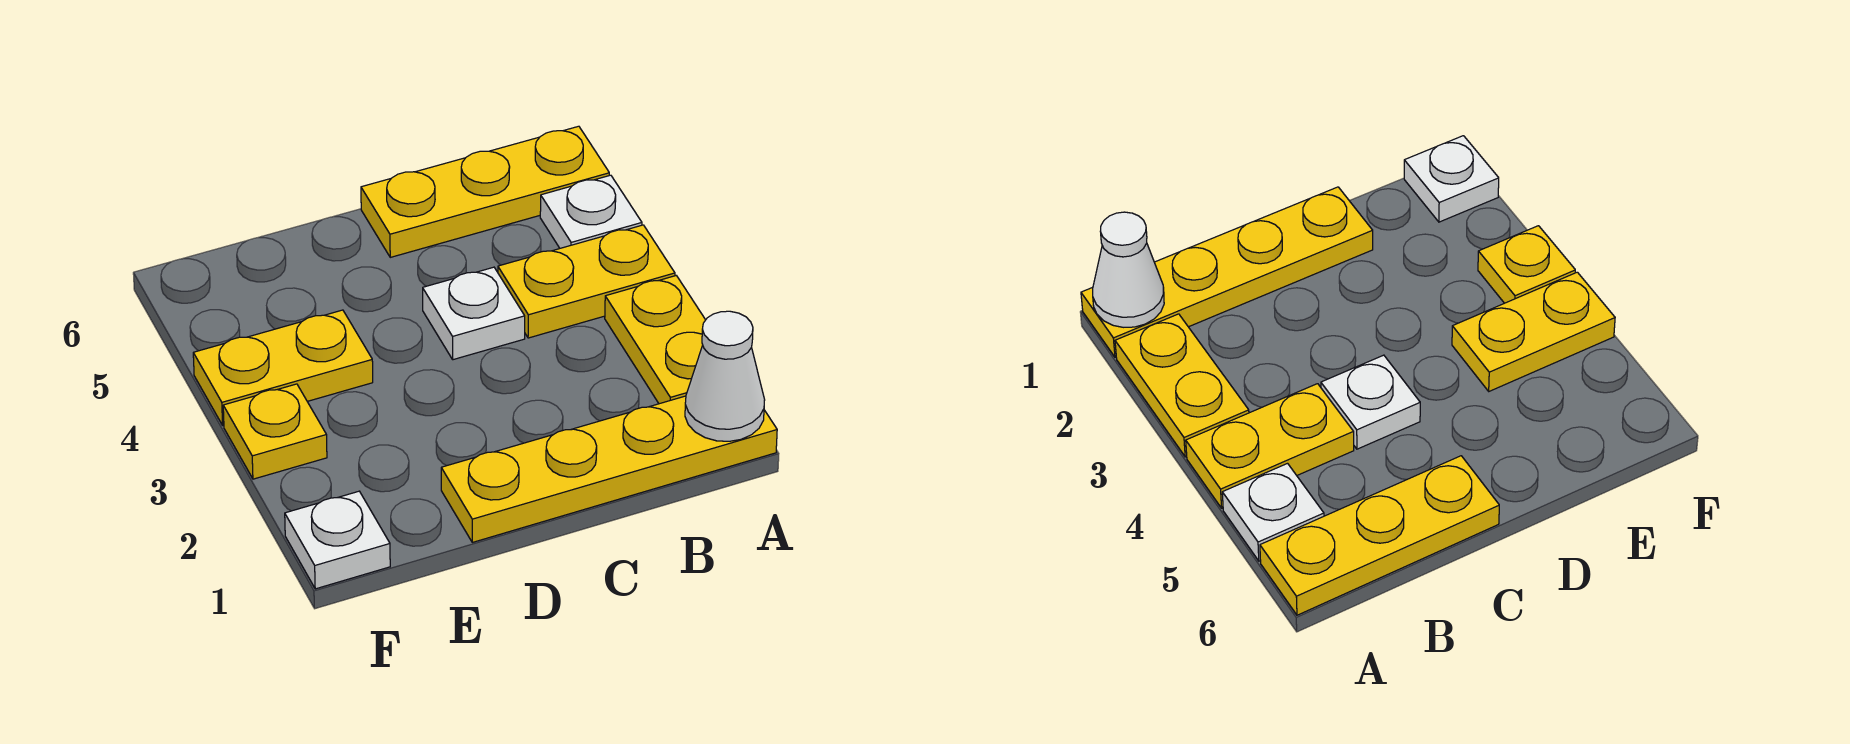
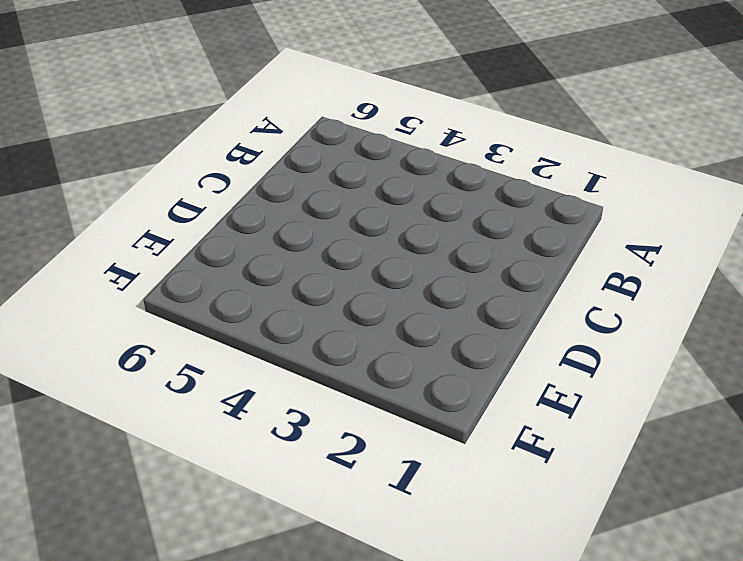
none -> yellow 1x4 plate [441,396,777,542]
none -> yellow 1x2 plate [605,276,705,404]

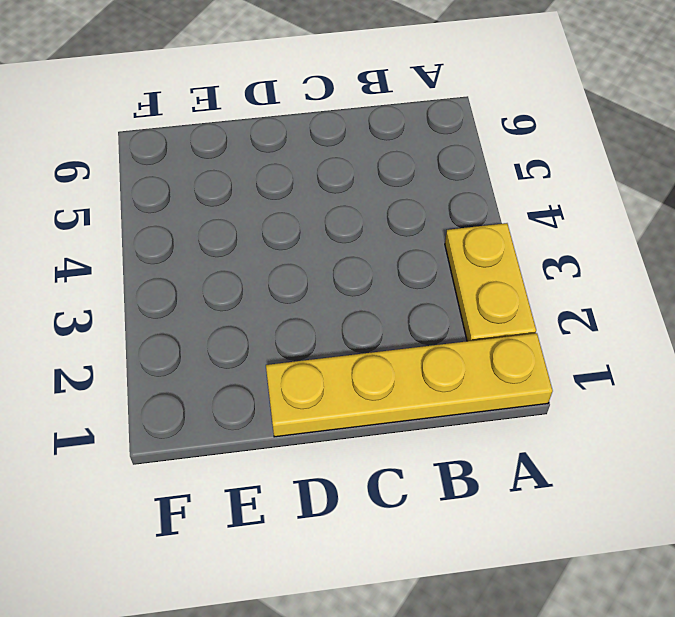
none -> yellow 1x2 plate [498,225,675,338]
none -> white 1x1 plate [540,175,642,248]

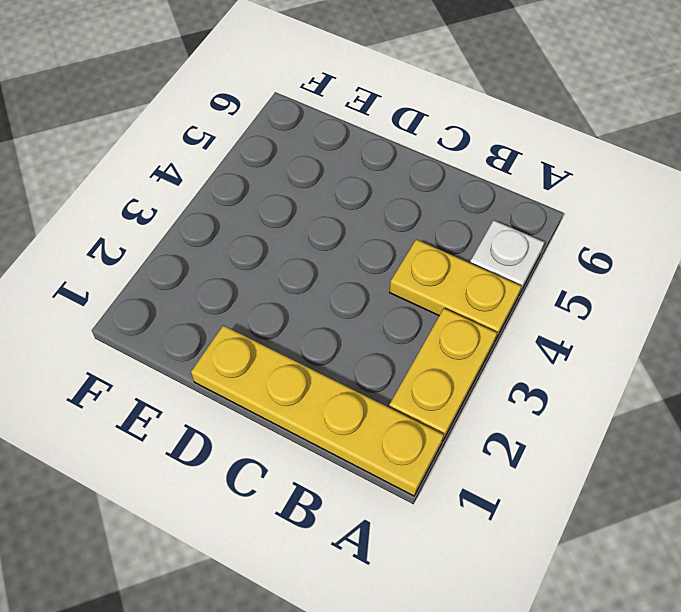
none -> yellow 1x3 plate [361,126,609,257]
none -> white 1x1 plate [423,267,525,360]

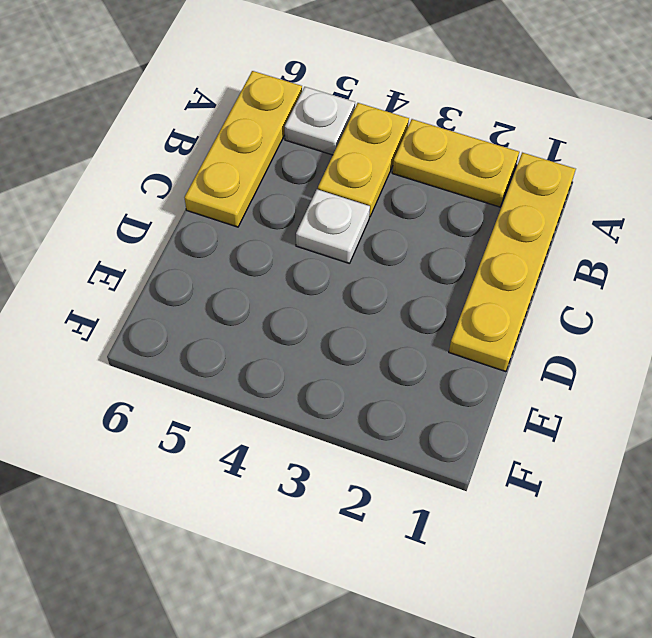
none -> yellow 1x2 plate [193,310,373,426]
none -> white 1x1 plate [285,491,390,589]

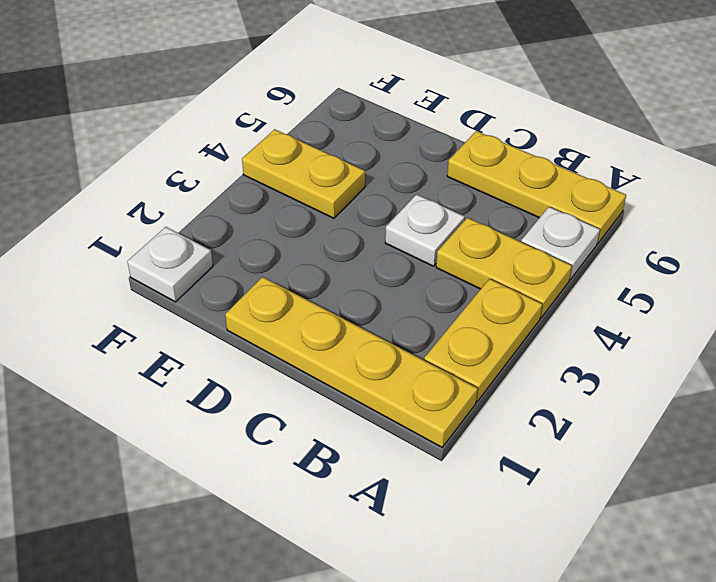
none -> yellow 1x1 plate [223,384,327,479]
none -> white 1x1 cone [685,311,765,441]

